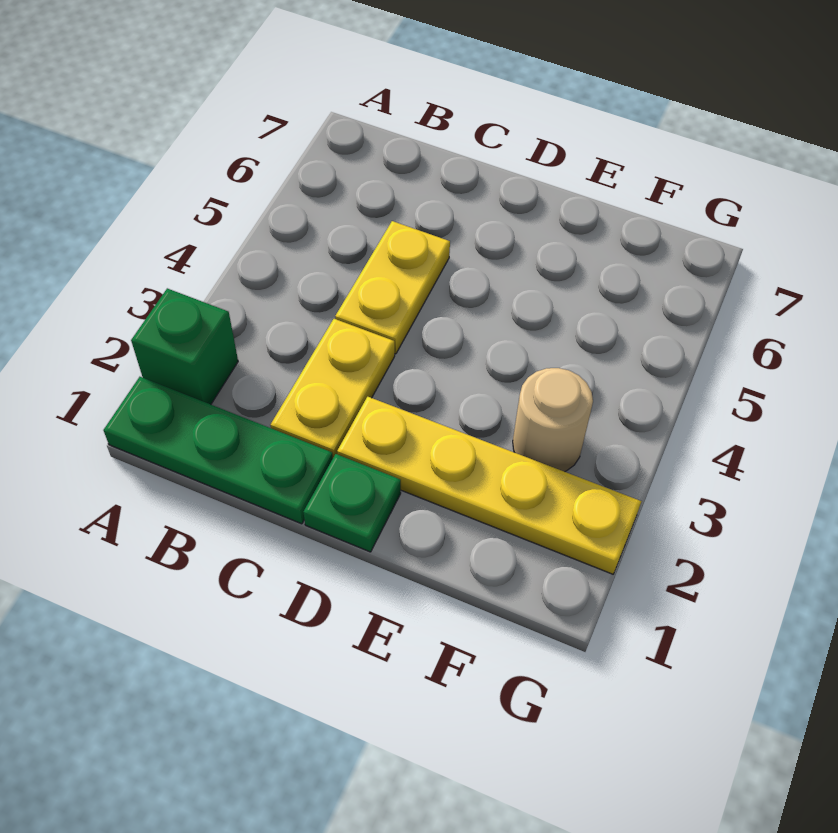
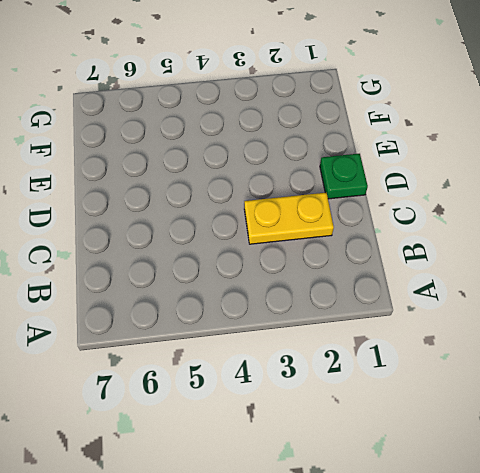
none -> green 1x3 plate [104,377,333,524]
none -> green 1x1 brick [131,288,238,404]

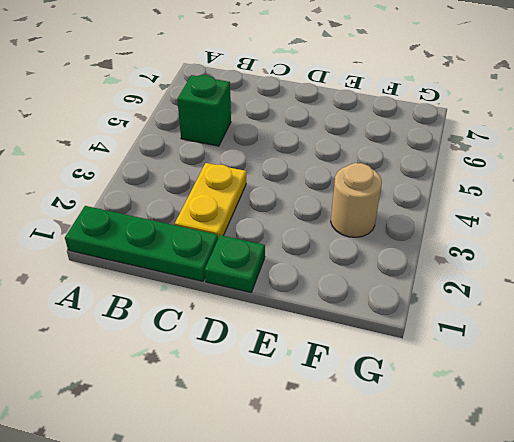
green 1x1 brick [177,75,231,146] -> green 1x1 brick moved to [131,288,238,404]
none -> yellow 1x2 plate [335,221,450,354]
none -> yellow 1x4 plate [337,397,642,574]

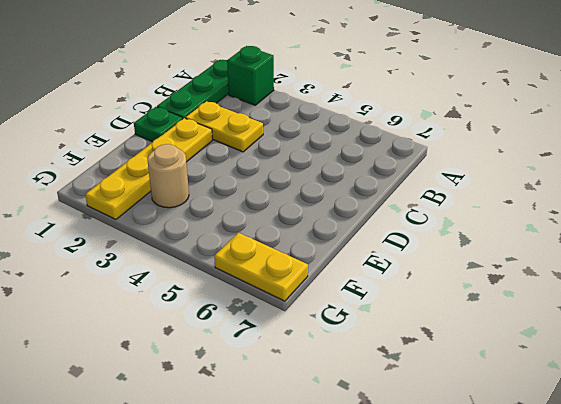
yellow 1x2 plate [214,233,308,301] -> yellow 1x2 plate moved to [335,221,450,354]

